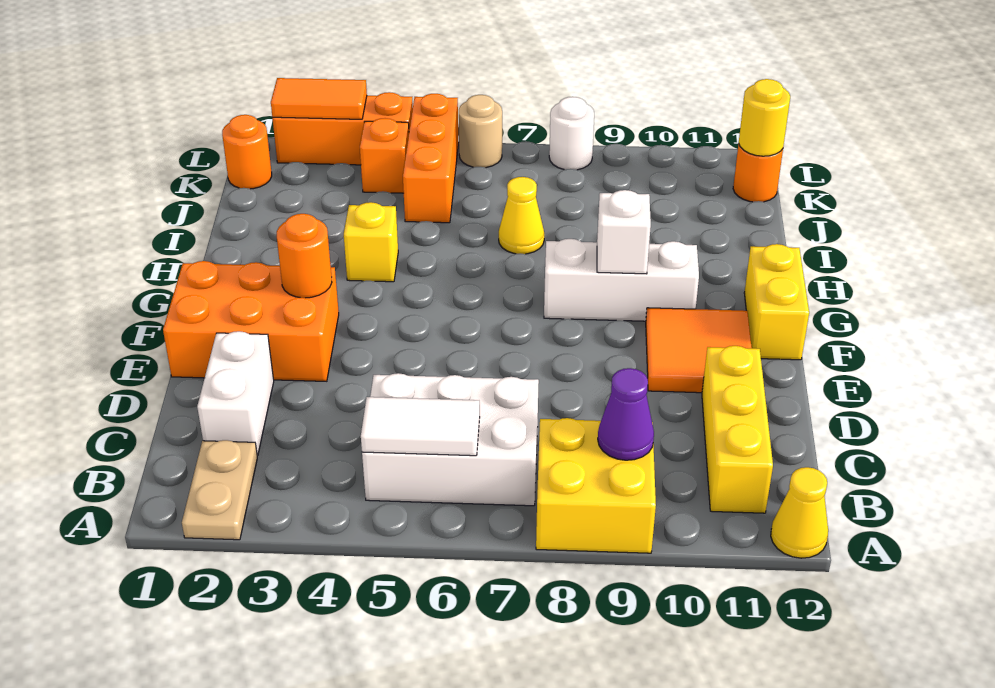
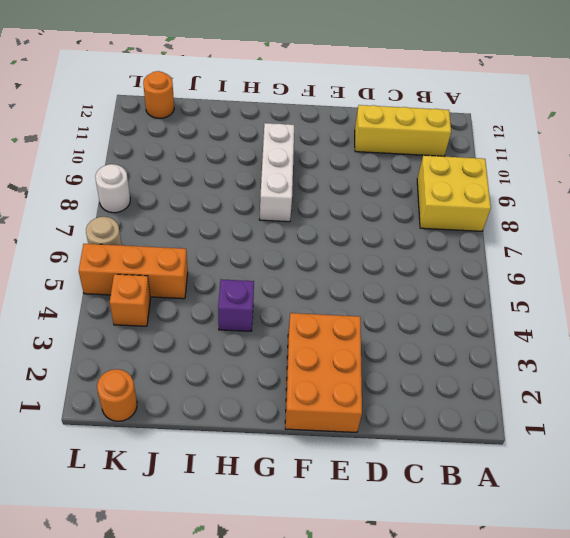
purple 1x1 brick [218,279,254,331] -> yellow 1x1 brick [344,202,398,282]
none -> tan 1x2 plate [182,440,257,540]
none -> yellow 1x1 cone [771,467,828,558]
none -> white 2x3 brick [362,373,539,506]

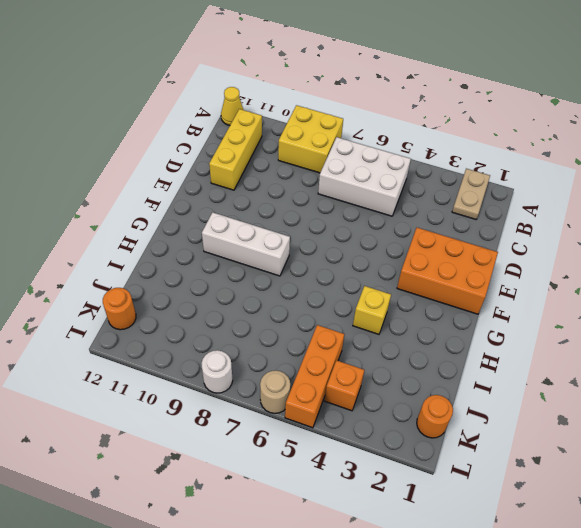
none -> white 1x2 brick [197,331,274,456]
none -> orange 2x2 tile [646,308,752,393]
none -> yellow 1x2 brick [744,244,809,360]

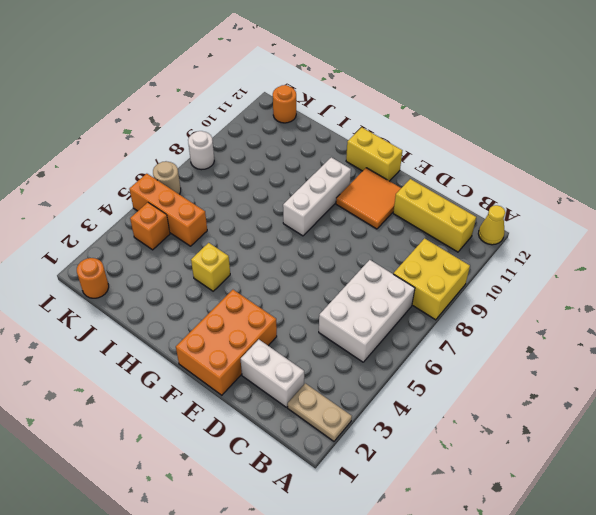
none -> yellow 1x1 cone [499,177,544,254]
none -> orange 1x3 brick [272,92,413,165]
none -> white 1x2 tile [361,397,480,456]

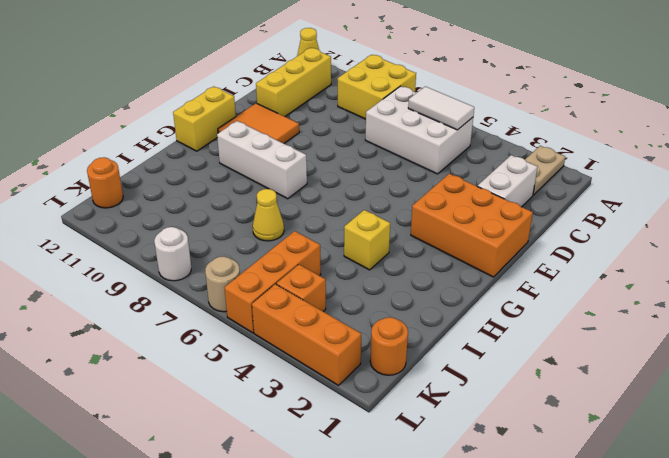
none -> purple 1x1 cone [598,368,654,460]
none -> orange 1x1 round brick [277,214,332,298]
none -> white 1x1 brick [597,190,651,274]

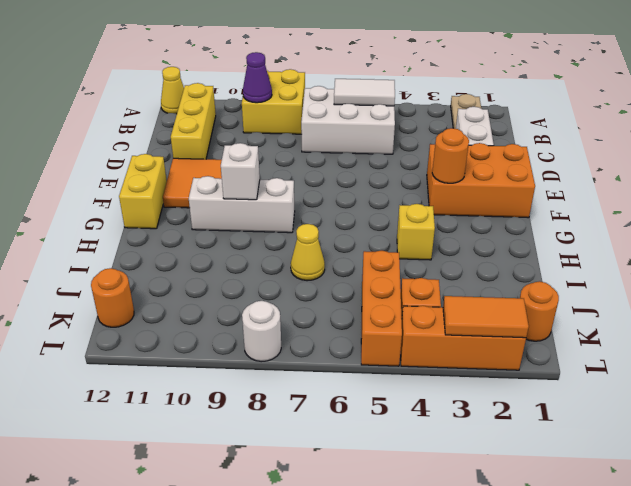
none -> tan 1x1 round brick [459,95,502,168]
none -> yellow 1x1 round brick [739,79,790,156]

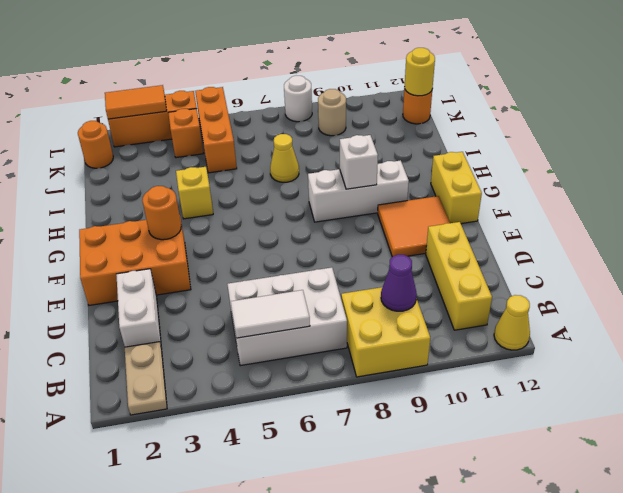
tan 1x1 round brick [318,89,346,136] -> tan 1x1 round brick moved to [459,95,502,168]

